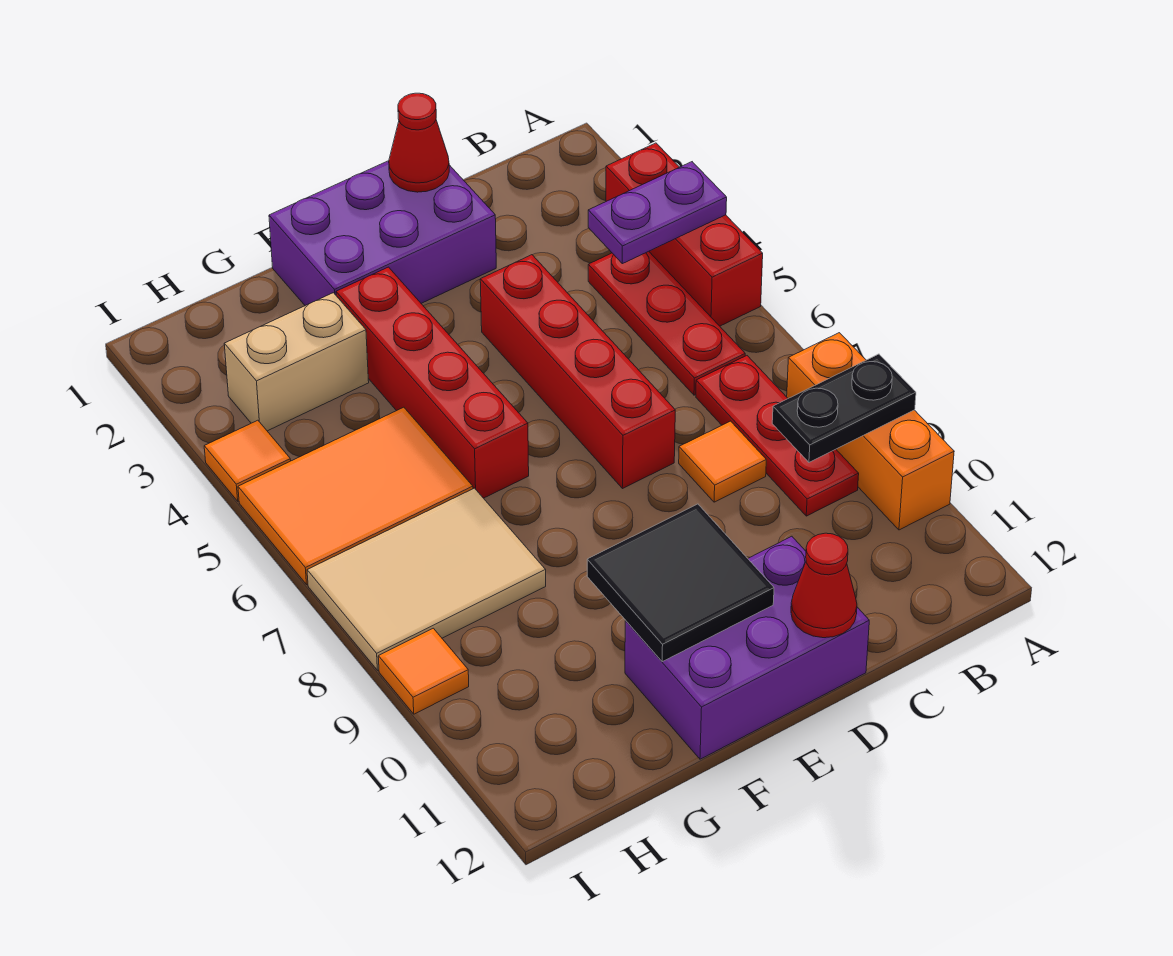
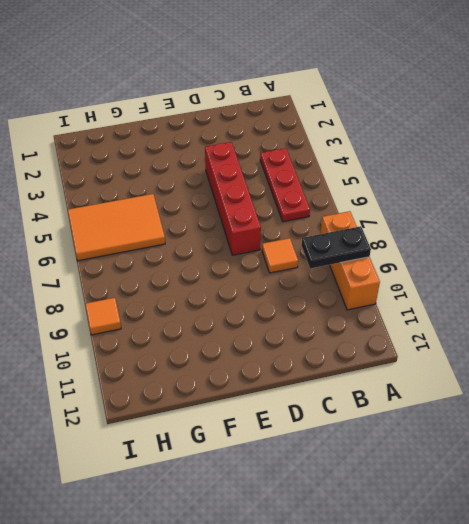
none -> red 1x3 brick [606,143,763,326]
none -> red 1x3 plate [696,356,859,516]
none -> purple 2x3 brick [269,161,496,306]

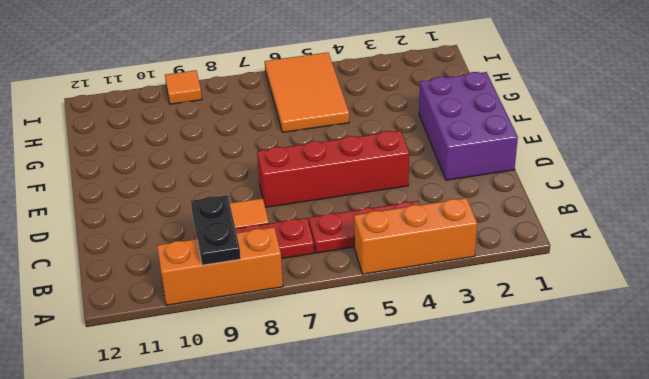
orange 1x3 brick [354,198,477,274] -> red 1x3 brick [606,143,763,326]
none -> purple 2x3 brick [625,536,869,759]
none -> red 1x4 brick [336,267,529,498]
none -> tan 1x2 brick [224,293,369,431]

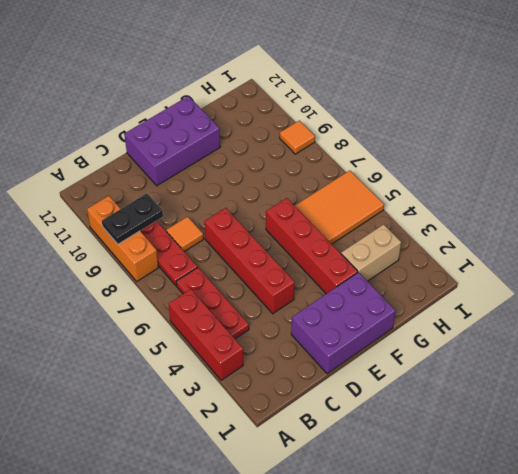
none -> tan 2x3 tile [307,488,546,670]
none -> orange 1x1 tile [204,420,291,501]
none -> purple 1x2 plate [588,162,727,264]

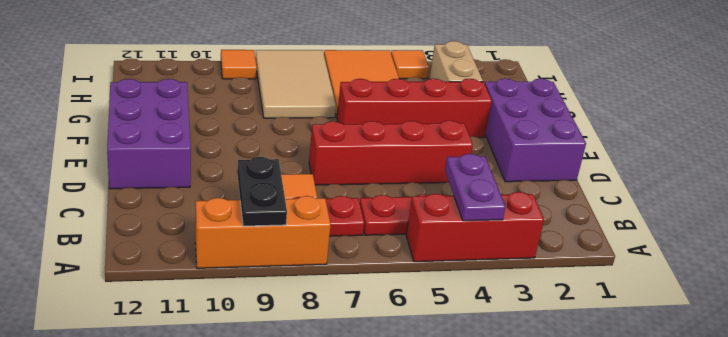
none -> red 1x1 cone [389,93,449,192]
none -> red 1x1 cone [791,533,857,638]
none -> black 2x2 tile [587,504,774,662]

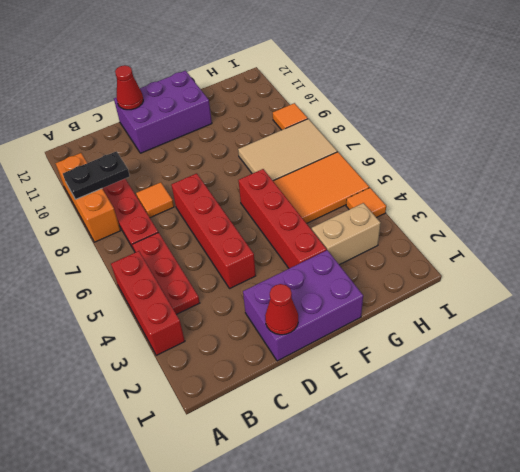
none -> purple 1x2 plate [588,162,727,264]
none -> black 2x2 tile [587,504,774,662]

